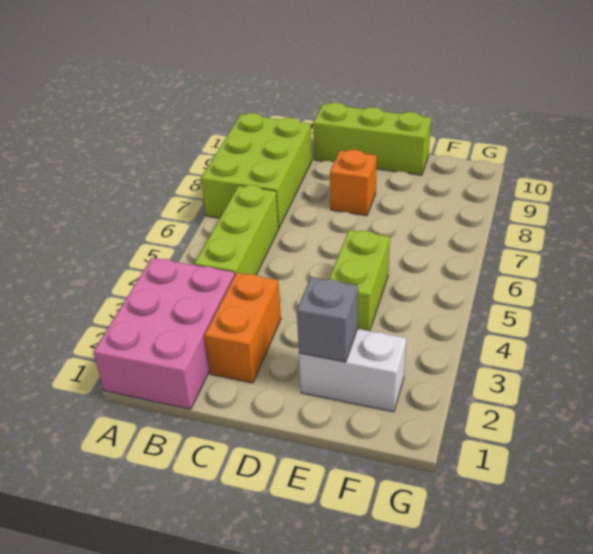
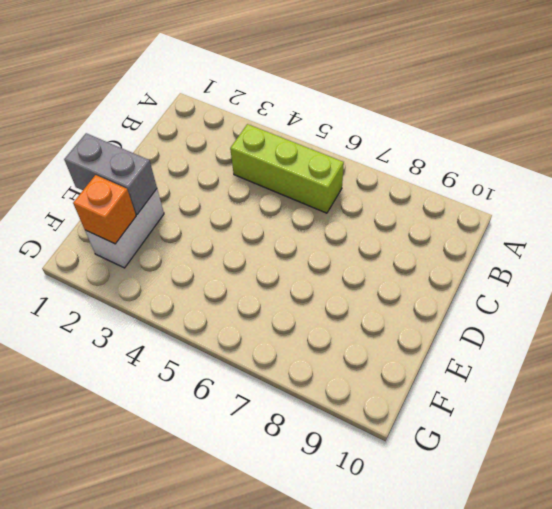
grey 1x2 brick [64,133,157,214] -> grey 1x1 brick [297,277,358,362]
orange 1x1 brick [73,175,136,244] -> orange 1x1 brick moved to [330,150,377,216]
none -> pink 2x3 brick [93,258,235,409]
none -> lime 2x3 brick [201,113,312,227]

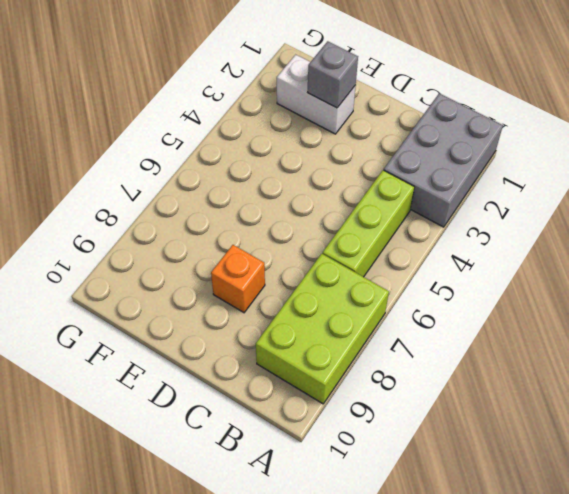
grey 2x3 brick [384,93,503,227] -> pink 2x3 brick [93,258,235,409]
none -> orange 1x2 brick [204,273,281,383]
none -> lime 1x3 brick [313,103,431,175]

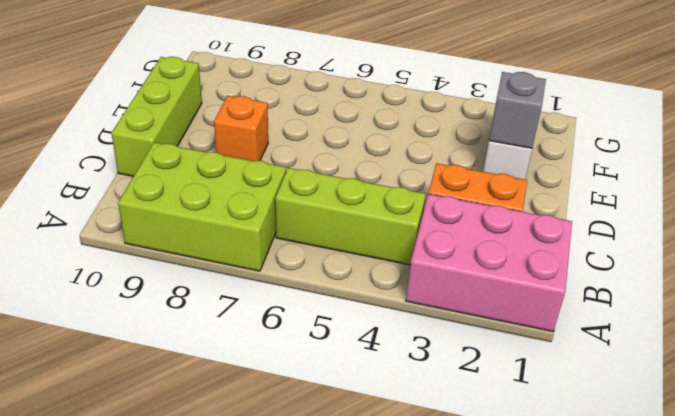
none -> lime 1x2 brick [329,230,390,331]

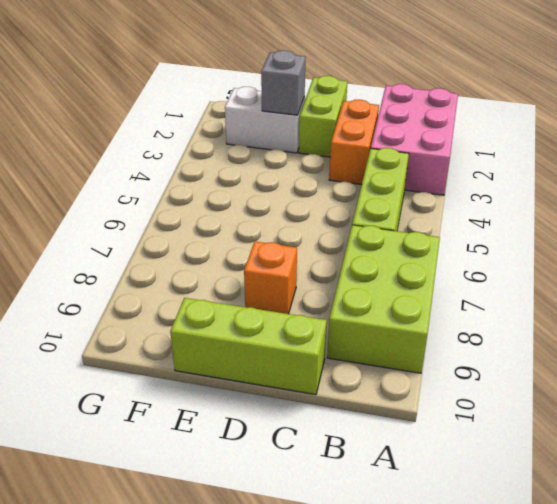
lime 1x2 brick [299,76,347,157] -> lime 1x2 brick moved to [329,230,390,331]

